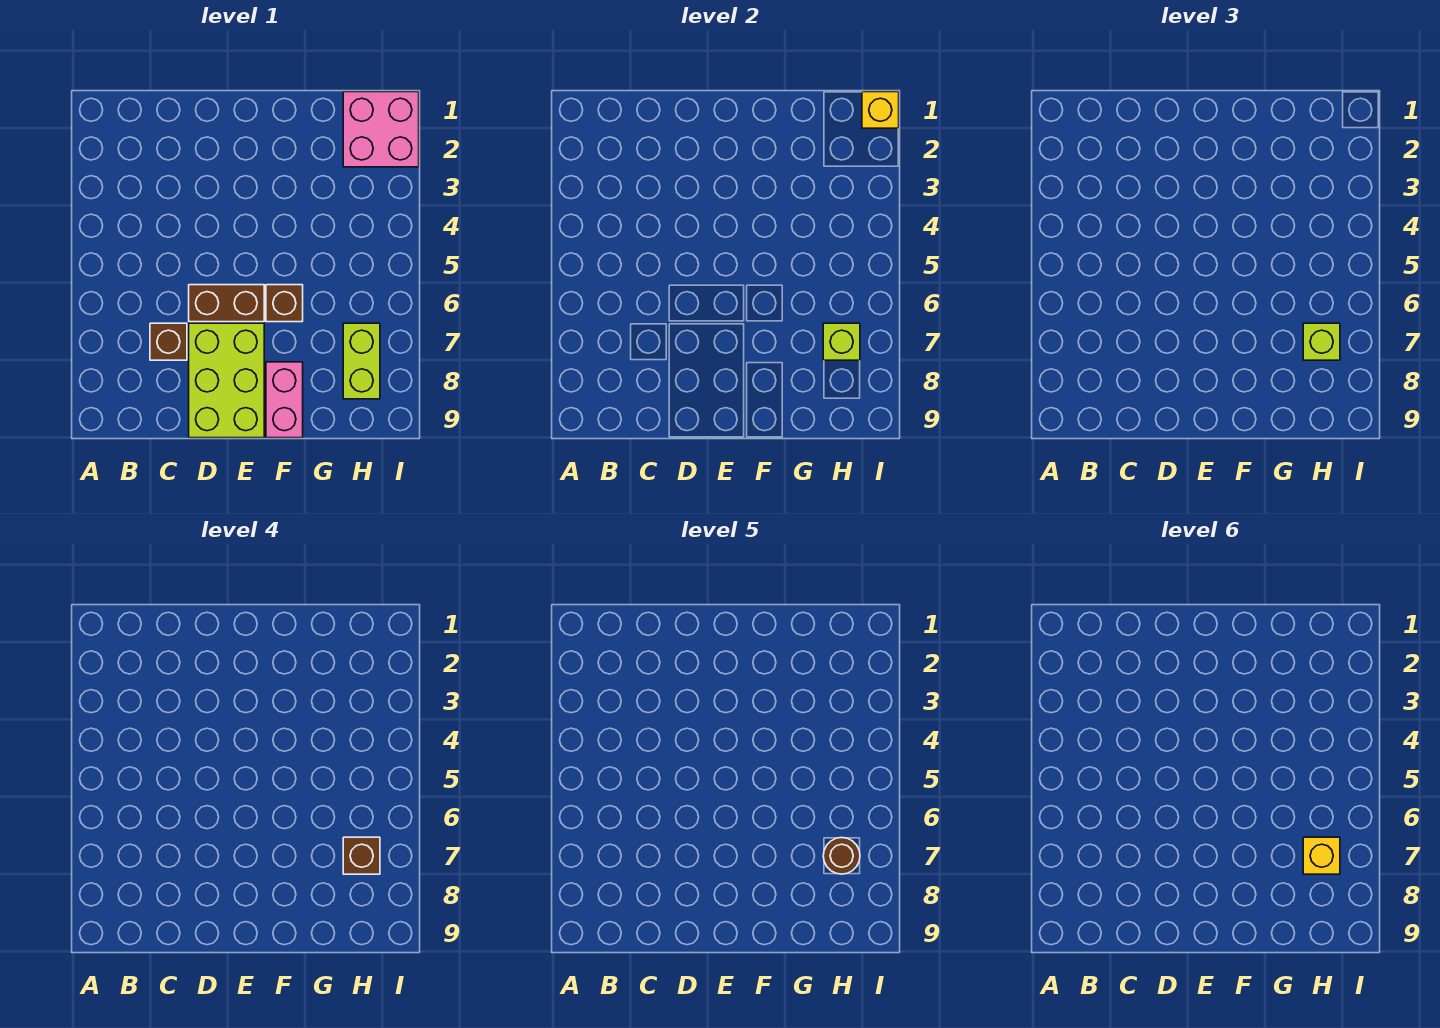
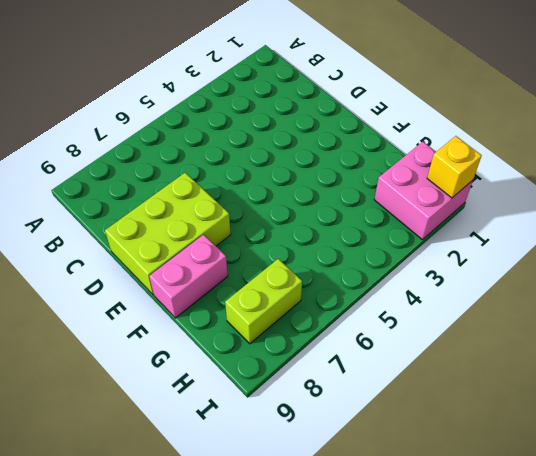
none -> brown 1x1 brick [150,323,187,360]
none -> brown 1x2 brick [189,285,264,322]
none -> brown 1x1 brick [266,285,303,322]

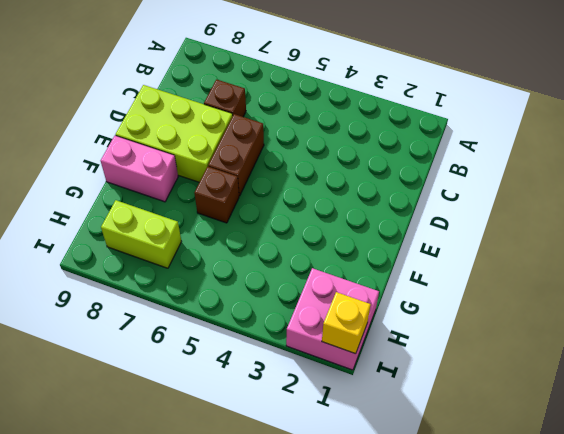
none -> lime 1x1 brick [823,323,860,360]
none -> lime 1x1 brick [1303,323,1340,360]
none -> brown 1x1 brick [343,837,380,874]

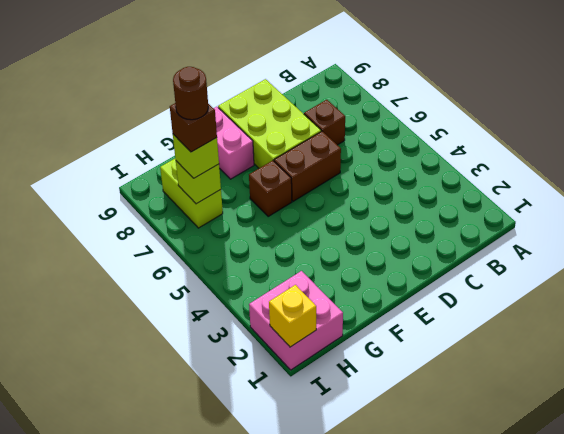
none -> yellow 1x1 brick [1303,837,1340,874]

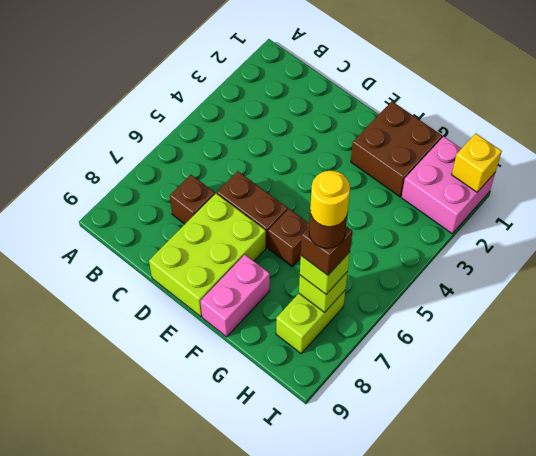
brown 2x2 brick [351,101,442,197] -> none
yellow 1x1 round brick [310,171,350,227] -> yellow 1x1 brick [1303,837,1340,874]

